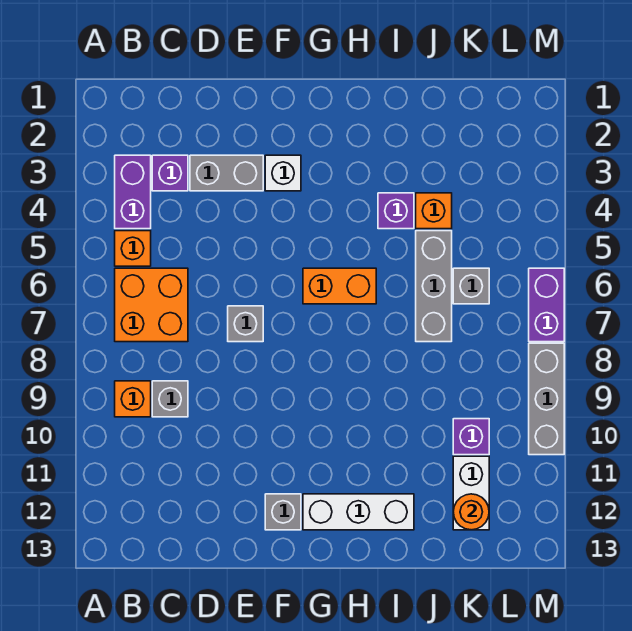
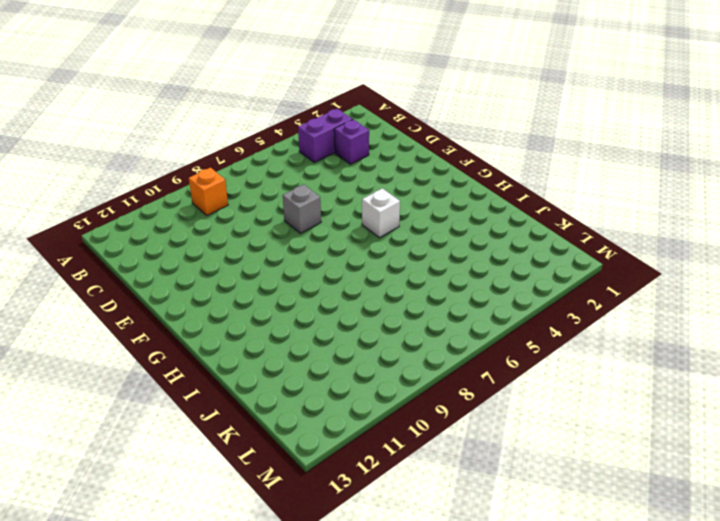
white 1x1 brick [362,188,400,238] -> white 1x1 brick moved to [265,155,301,191]
none -> orange 1x1 brick [115,231,151,266]
none -> orange 2x2 brick [115,268,188,342]
none -> grey 1x1 brick [152,381,188,417]

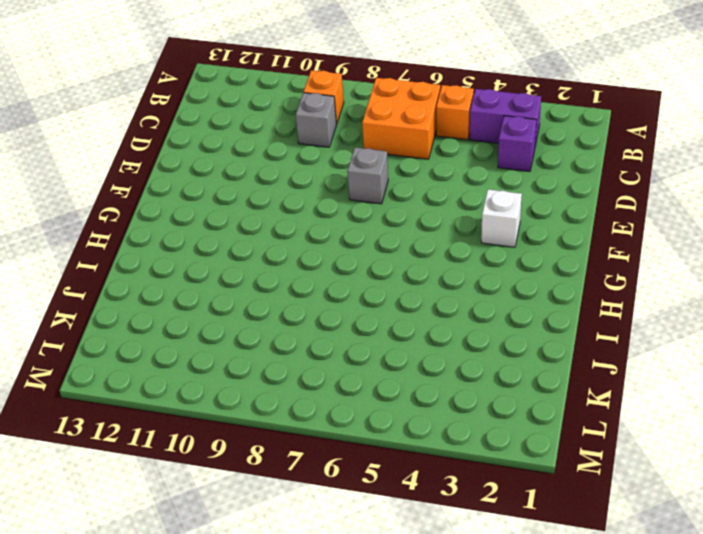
none -> grey 1x2 brick [190,155,263,191]
none -> grey 1x1 brick [265,494,301,530]
none -> orange 1x2 brick [303,268,376,304]

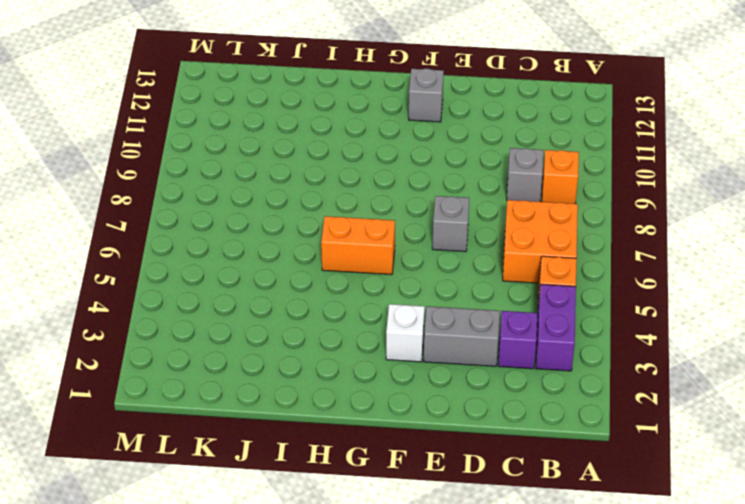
none -> white 1x3 brick [303,494,414,530]
none -> purple 1x1 brick [378,193,414,229]
none -> orange 1x1 brick [416,193,452,229]

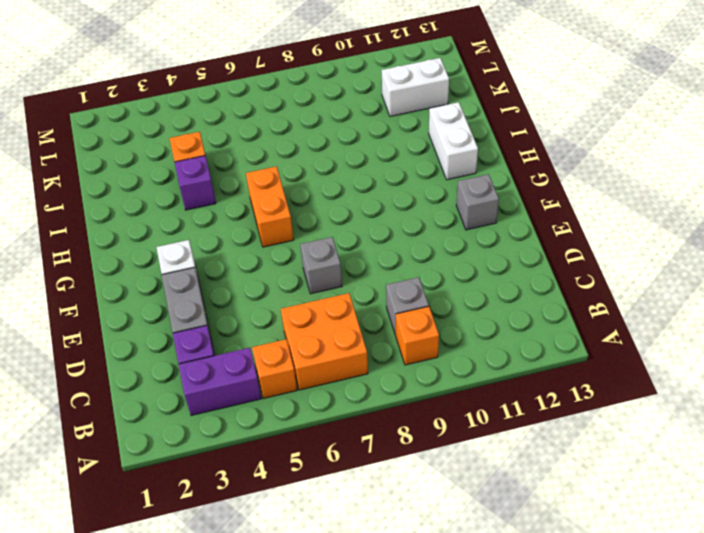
white 1x2 brick [429,102,478,180] -> white 1x3 brick [303,494,414,530]
none -> grey 1x3 brick [416,231,452,342]
none -> grey 1x1 brick [453,268,489,304]
none -> purple 1x1 brick [453,419,489,455]

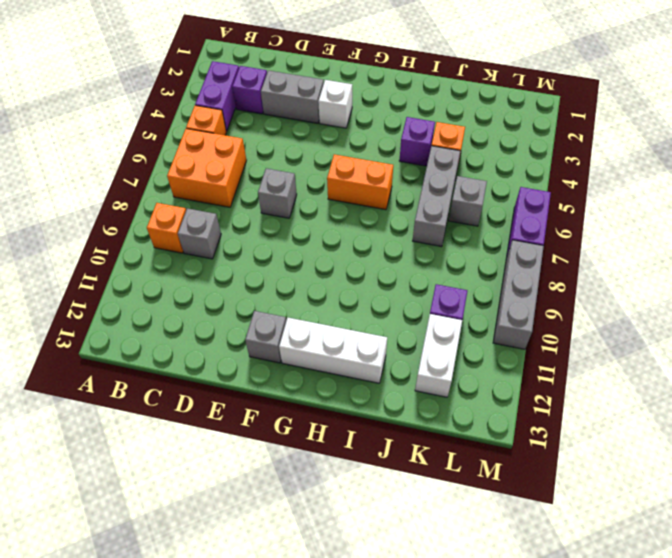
none -> orange 1x1 round brick [453,494,489,530]

